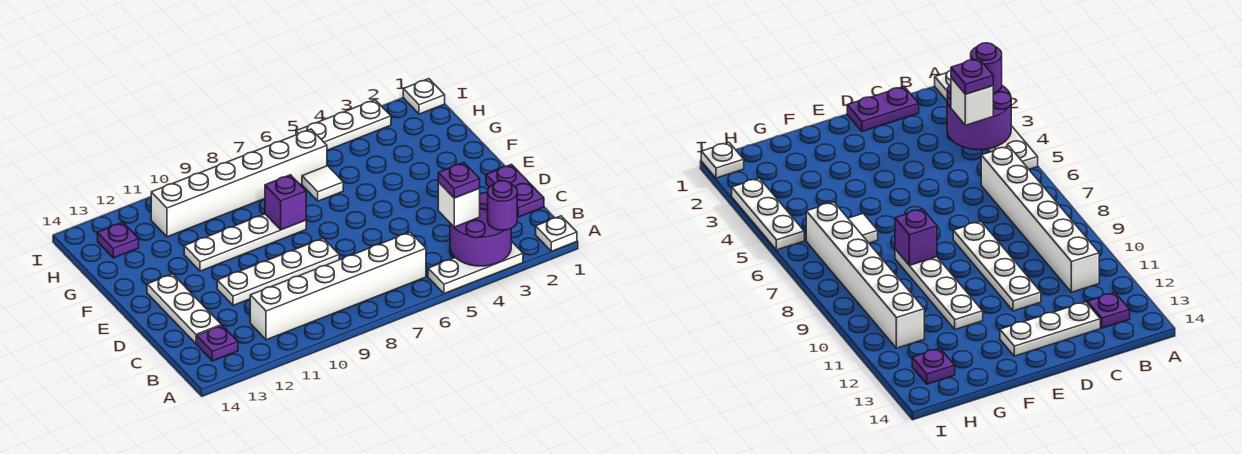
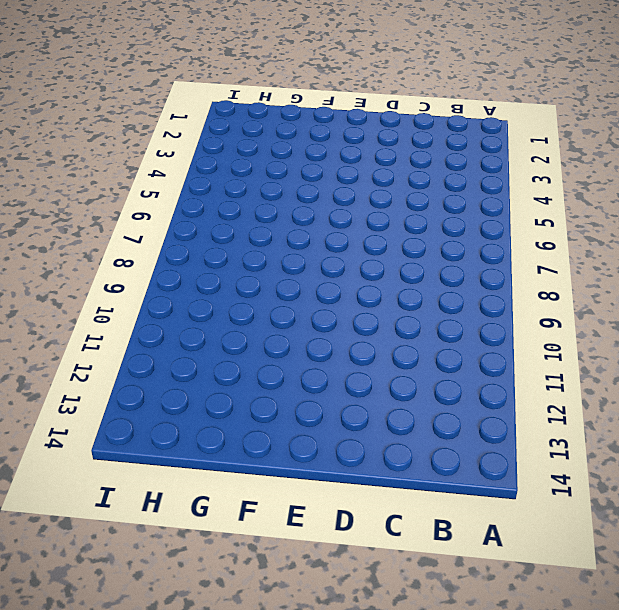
none -> white 1x1 plate [536,216,577,251]
none -> white 1x3 plate [428,241,523,294]
none -> white 1x6 brick [250,232,426,340]

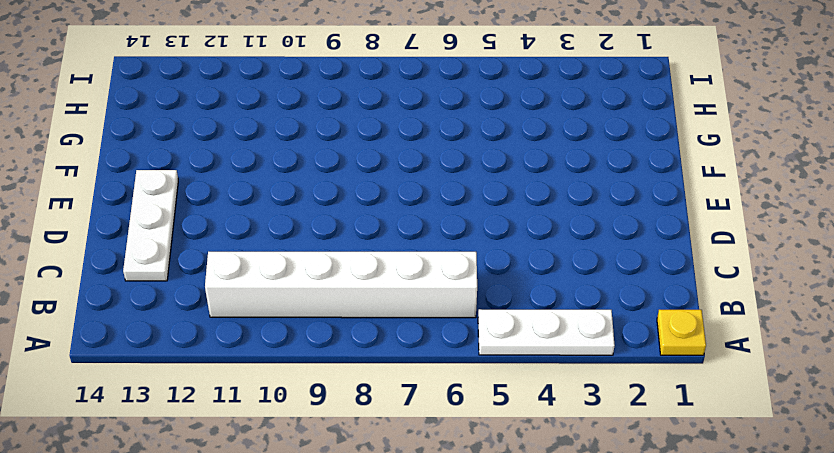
yellow 1x1 plate [657,310,706,355] -> white 1x1 plate [536,216,577,251]
none -> purple 1x1 plate [197,325,238,361]
none -> purple 1x2 plate [486,164,544,217]
none -> white 1x4 plate [217,238,339,306]

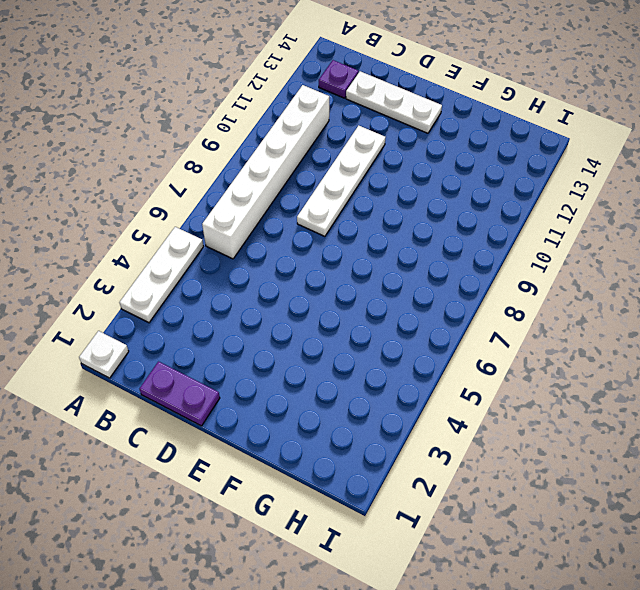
none -> white 1x4 plate [184,214,306,271]
none -> white 1x1 tile [302,166,343,201]
none -> white 1x6 brick [151,129,327,237]

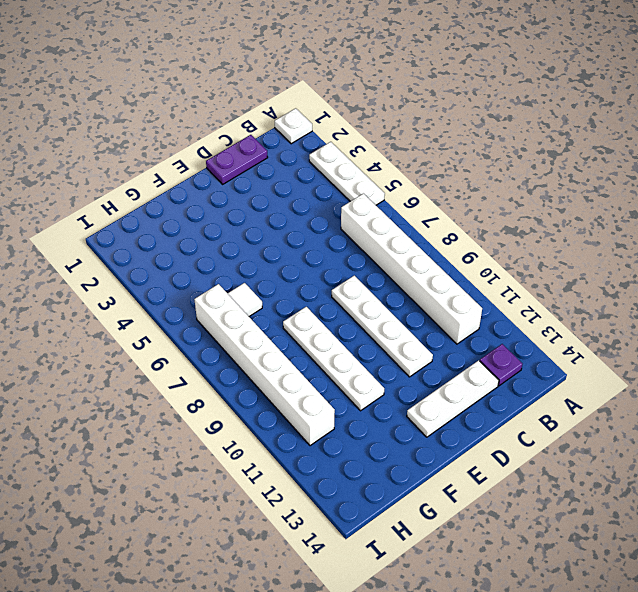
none -> purple 1x1 plate [98,223,139,258]
none -> white 1x1 plate [403,79,445,114]
none -> white 1x3 plate [296,100,391,150]

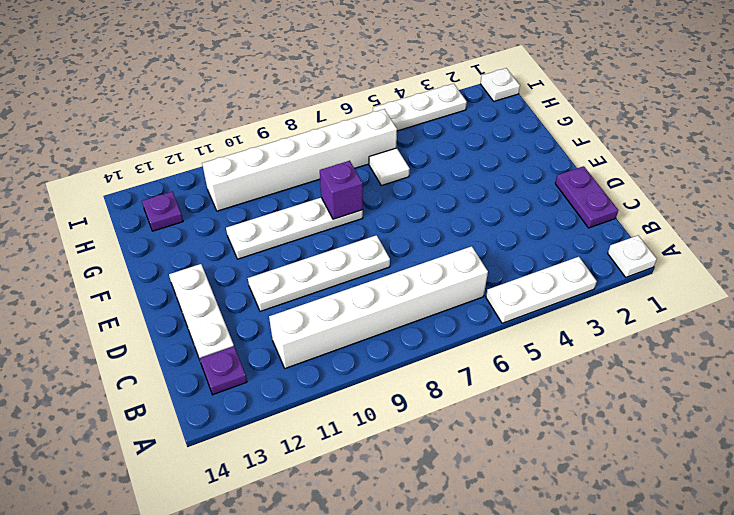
none -> purple 2x2 round brick [450,193,511,266]
none -> purple 1x1 round brick [488,181,517,230]
none -> white 1x1 brick [438,182,480,227]

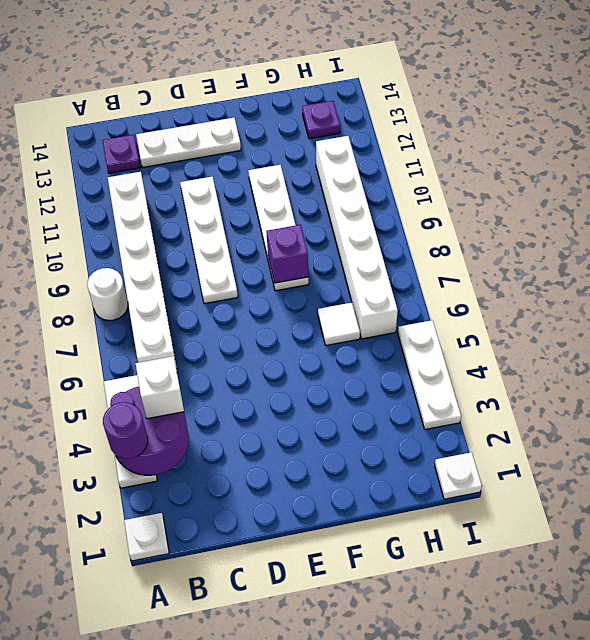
white 1x1 round brick [87,268,128,320] -> none
none -> purple 1x2 plate [486,164,544,217]
none -> purple 1x1 plate [438,163,480,198]

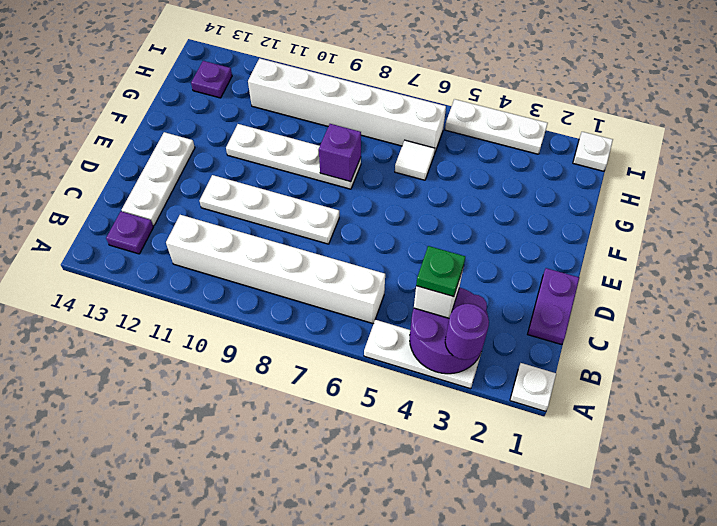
green 1x1 plate [416,246,465,297] -> purple 1x1 plate [438,163,480,198]

